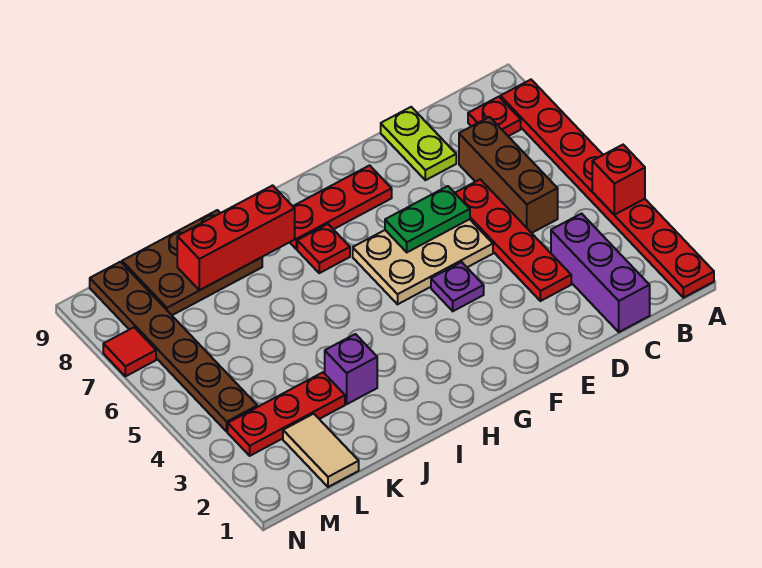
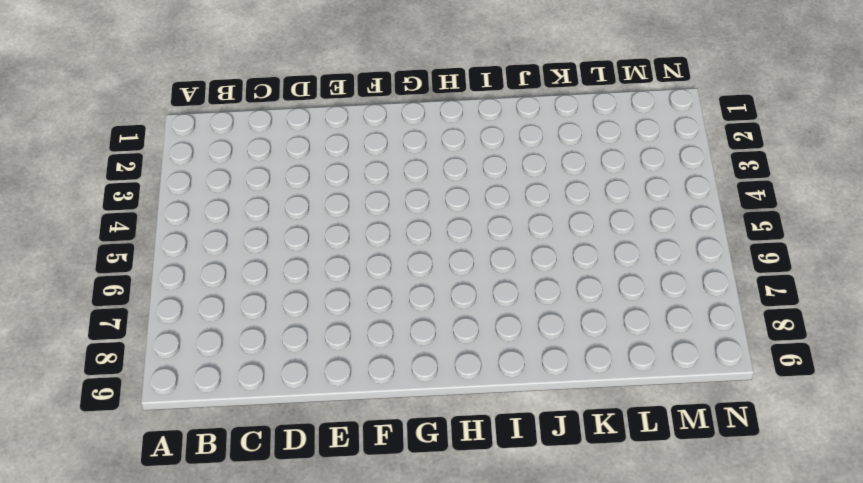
none -> red 1x8 plate [500,80,714,298]
none -> red 1x1 plate [468,97,521,136]
none -> purple 1x3 brick [551,214,650,332]

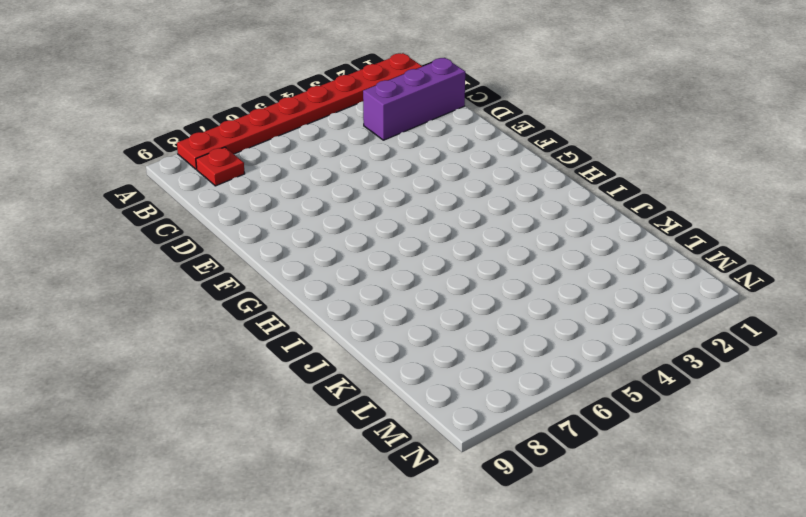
none -> brown 1x3 brick [459,117,558,233]
none -> red 1x4 plate [455,179,571,301]
none -> lime 1x2 plate [381,107,456,180]

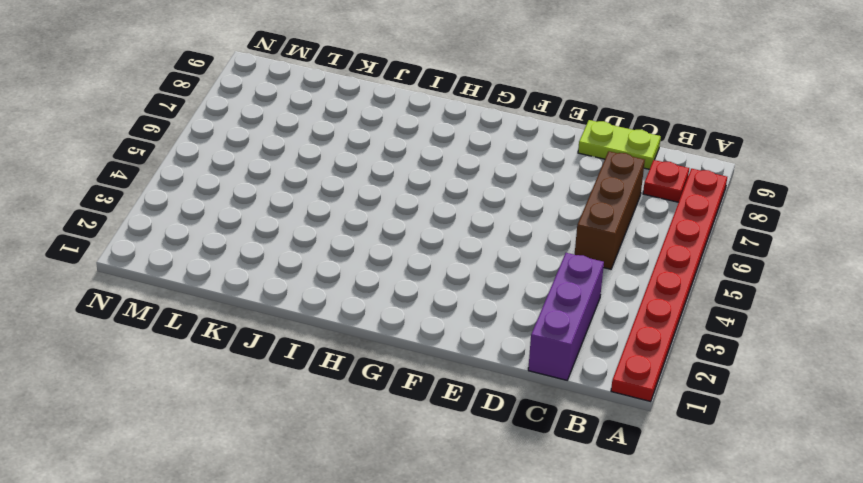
lime 1x2 plate [578,120,661,169] -> lime 1x2 plate turned to [381,107,456,180]
none -> red 1x4 plate [455,179,571,301]
none -> tan 2x3 plate [353,219,493,304]
none -> purple 1x1 plate [431,262,484,311]

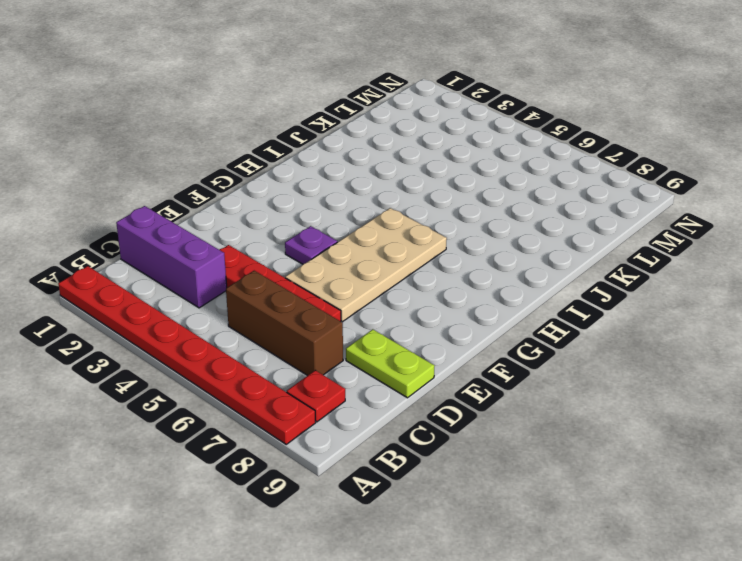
tan 2x4 plate [285,208,447,322] -> tan 2x3 plate [353,219,493,304]
none -> red 1x3 plate [290,165,392,249]
none -> red 1x1 plate [297,224,350,273]
none -> purple 1x1 brick [325,334,377,404]

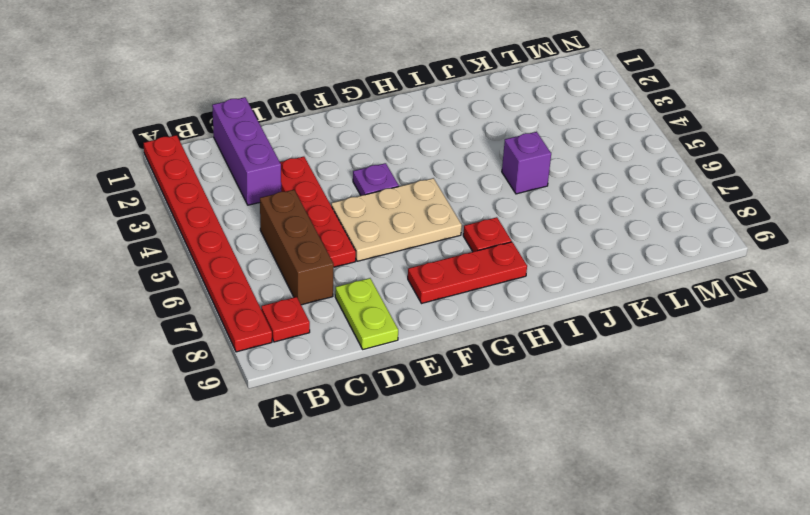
purple 1x1 brick [502,132,551,194] -> purple 1x1 brick moved to [325,334,377,404]
none -> brown 2x3 plate [122,210,262,315]
none -> red 1x3 plate [228,372,345,456]
none -> tan 1x2 tile [283,414,359,487]

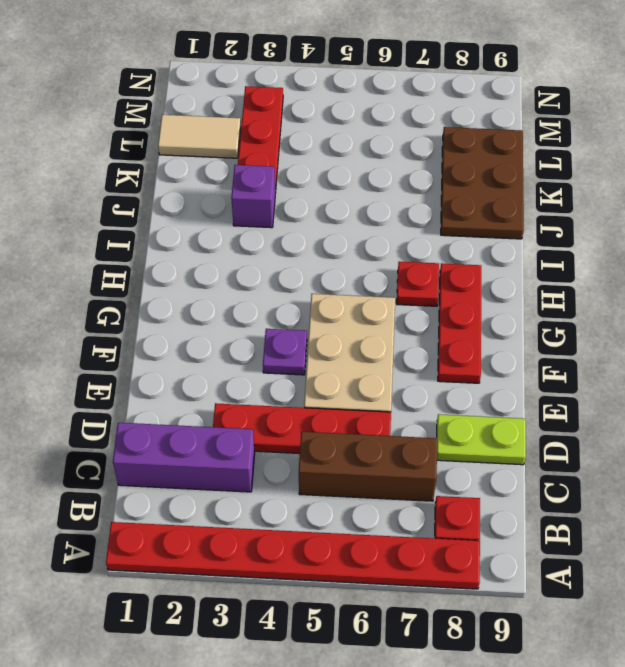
none -> brown 1x6 plate [90,262,257,432]
none -> red 1x1 tile [103,327,156,376]
none -> red 1x1 brick [592,145,645,215]

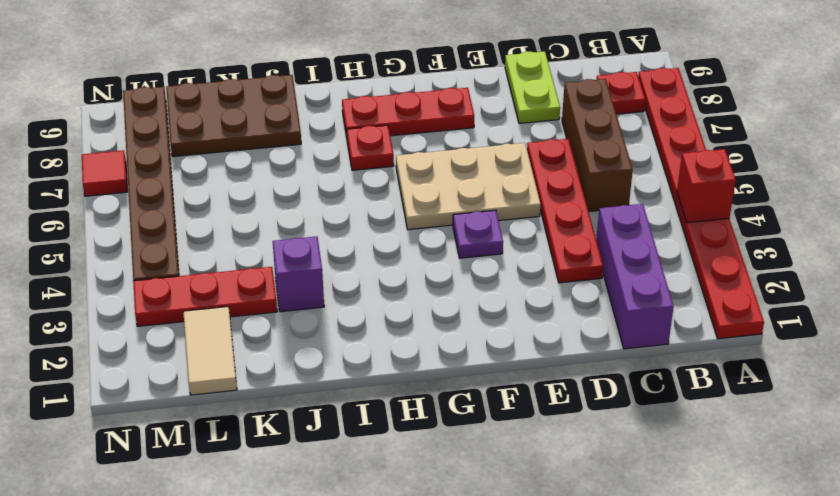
none -> green 1x2 plate [385,186,470,252]
none -> red 1x3 brick [177,185,295,290]

